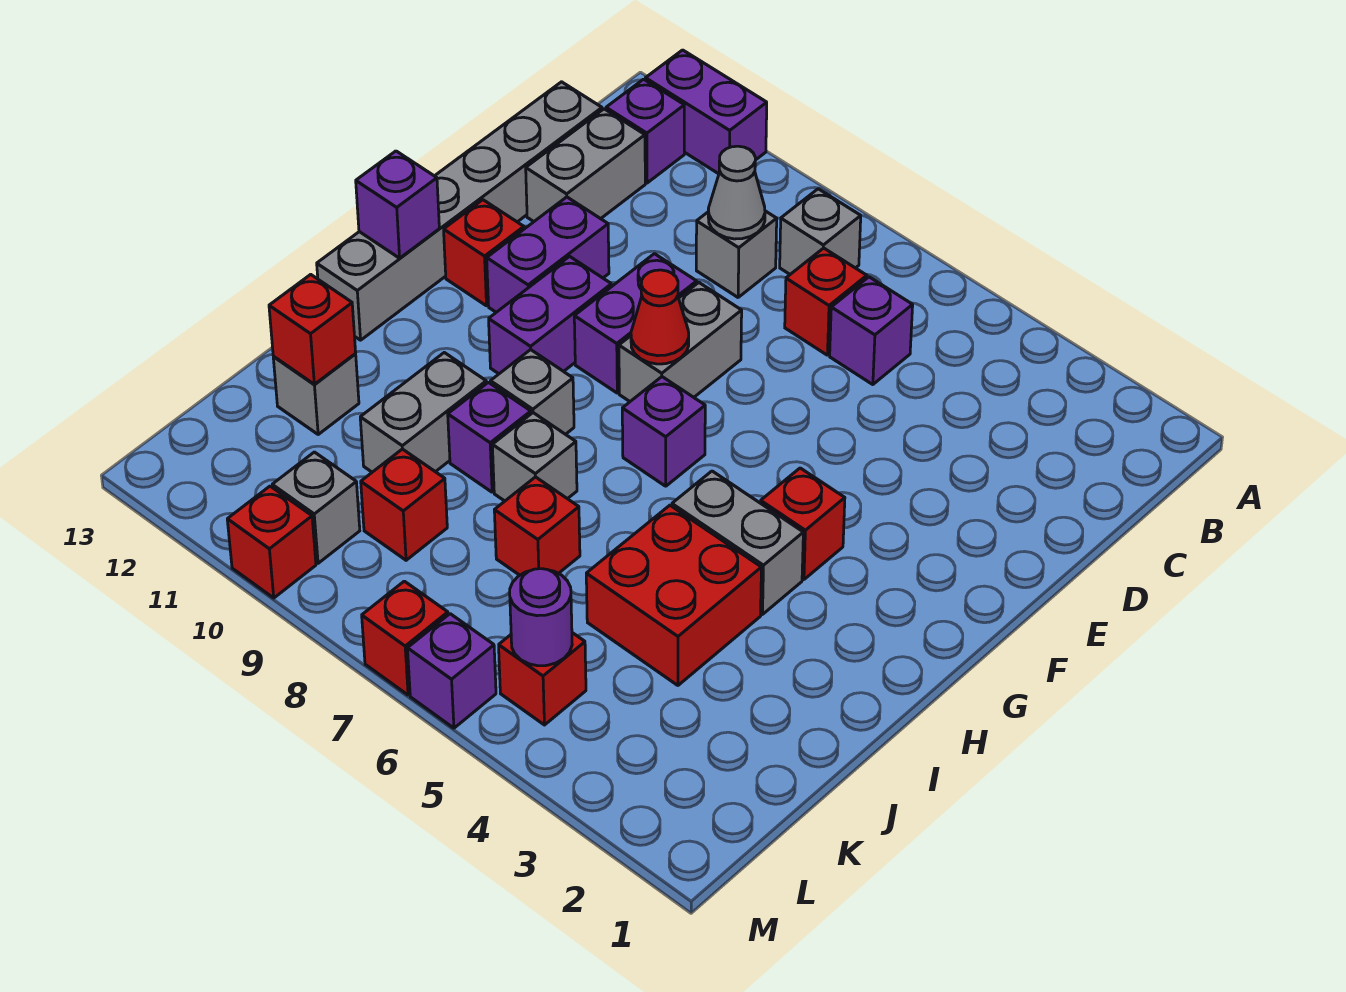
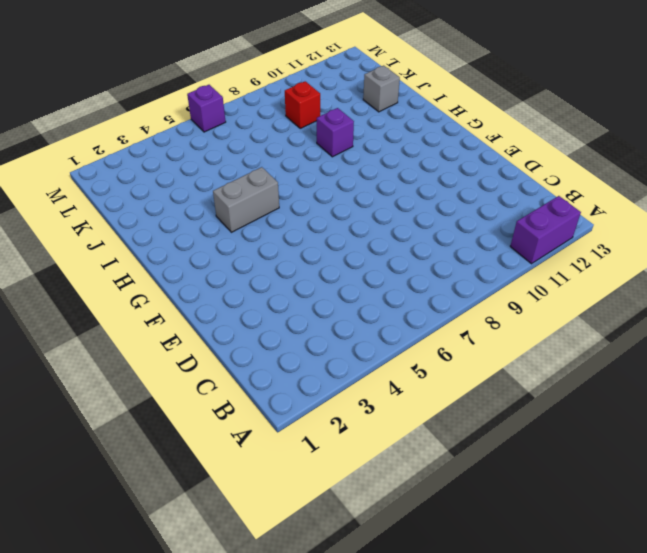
none -> grey 1x1 brick [780,189,861,274]
none -> purple 1x1 brick [606,79,684,183]
none -> purple 1x1 brick [830,277,913,385]
none -> red 1x1 brick [785,248,867,355]

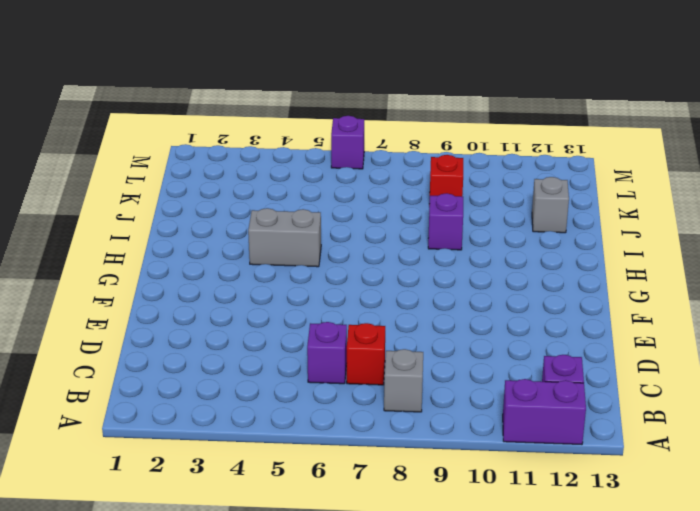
none -> grey 1x1 brick [696,211,777,297]
none -> grey 1x2 brick [526,109,645,222]
none -> grey 1x6 brick [317,82,602,340]
none -> grey 1x2 brick [619,283,742,401]

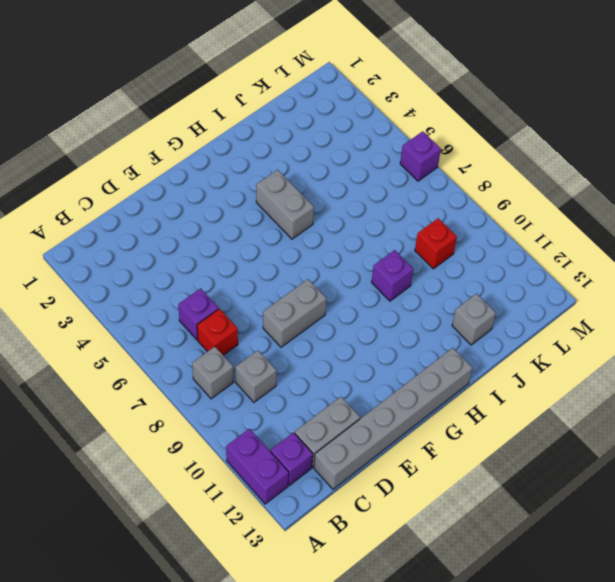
none -> purple 1x2 brick [574,254,697,393]
none -> purple 1x2 brick [487,197,609,312]
none -> purple 1x2 brick [489,256,612,374]
none -> red 1x1 brick [444,200,524,306]

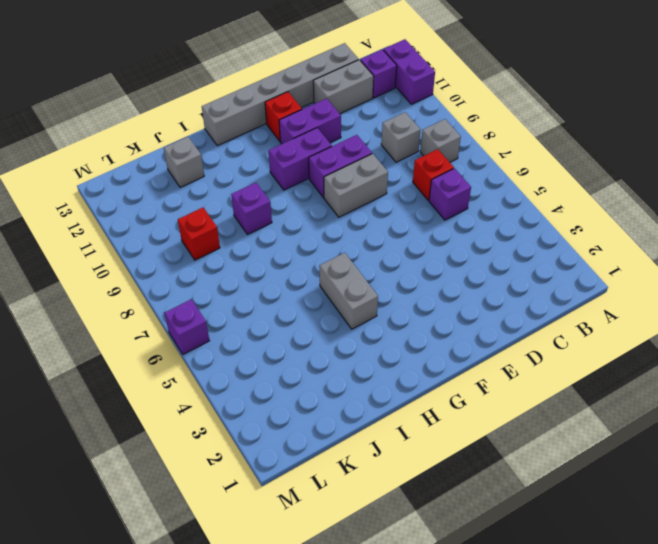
none -> red 1x1 brick [761,468,845,579]
none -> purple 1x1 brick [622,377,705,486]
none -> grey 1x1 brick [490,350,574,434]
none -> red 2x2 brick [586,505,761,685]

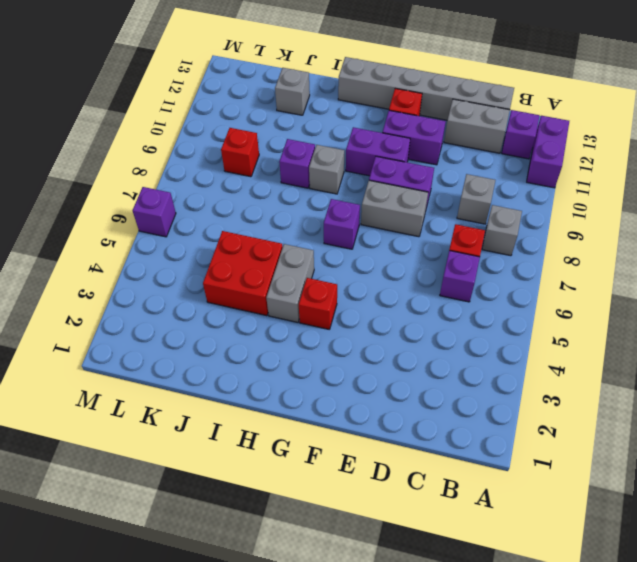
none -> grey 1x1 brick [492,413,577,501]
none -> grey 1x2 brick [360,353,486,472]
none -> red 1x1 brick [494,477,580,575]
none -> red 1x1 brick [499,633,586,725]

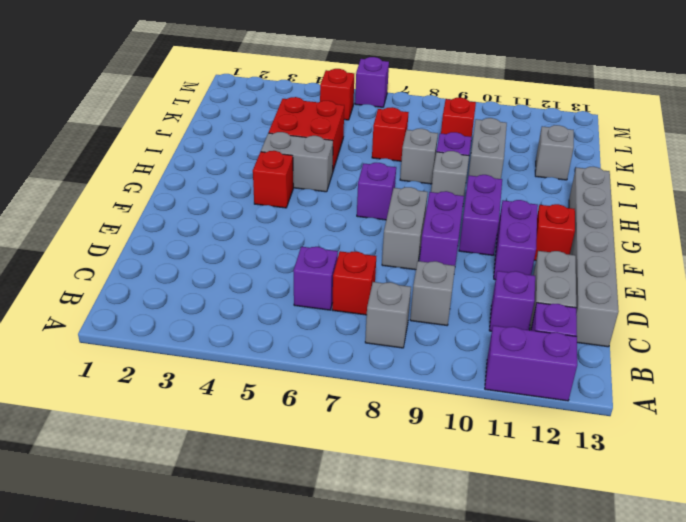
purple 1x1 brick [489,271,535,331] -> purple 1x1 brick moved to [356,151,439,258]
none -> grey 1x1 brick [272,452,360,563]
none -> red 1x1 brick [362,581,448,695]
none -> red 1x1 brick [227,486,316,598]
none -> grey 1x1 cone [708,146,765,239]

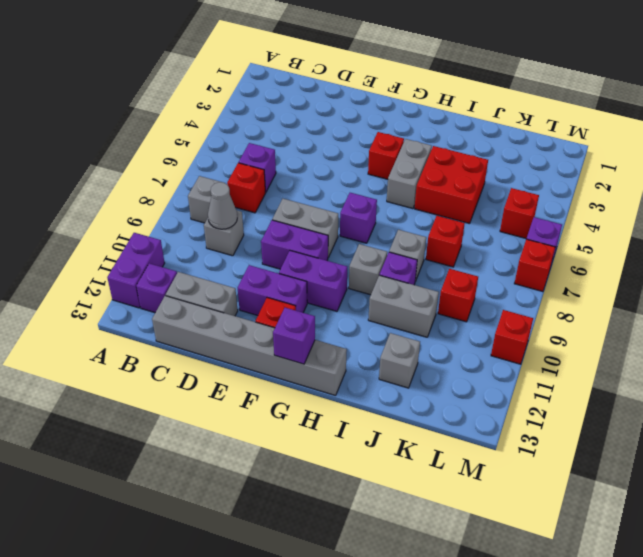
none -> grey 1x1 brick [272,452,360,563]
none -> red 1x1 cone [631,270,689,364]
none -> red 1x1 brick [269,274,356,384]
none -> purple 1x1 round brick [510,569,572,666]

